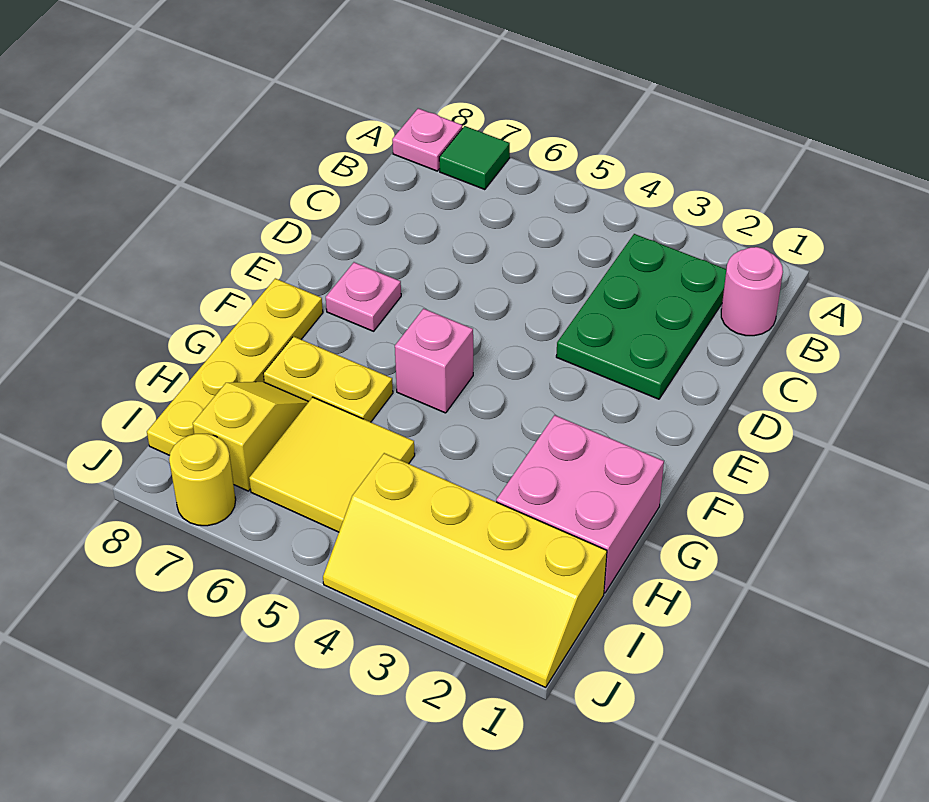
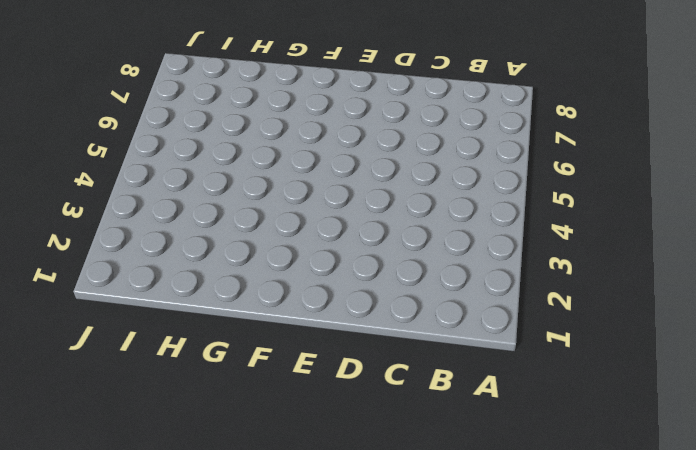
none -> green 1x1 tile [439,126,510,190]
none -> pink 1x1 plate [392,108,462,171]
none -> pink 1x1 round brick [721,247,783,336]

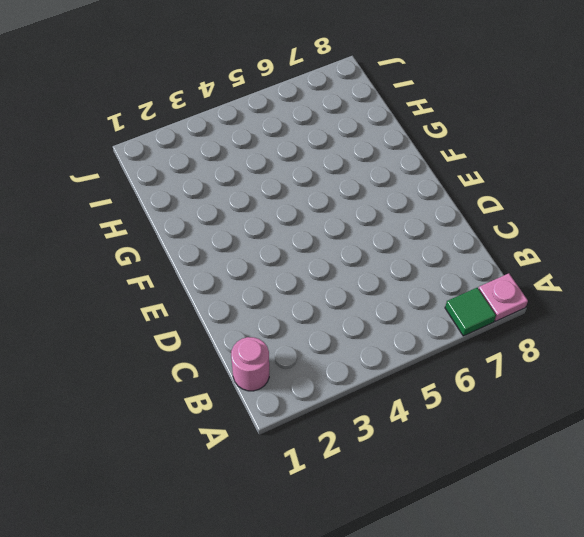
none -> green 2x3 plate [556,234,726,399]
none -> pink 1x1 plate [326,262,401,331]
none -> pink 1x1 brick [395,309,473,413]

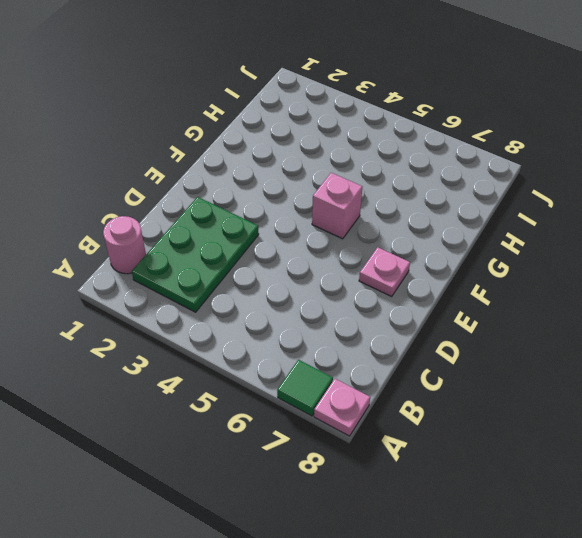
none -> yellow 1x4 plate [147,278,323,455]
none -> pink 2x2 brick [496,415,664,593]
none -> yellow 1x2 plate [263,336,393,422]

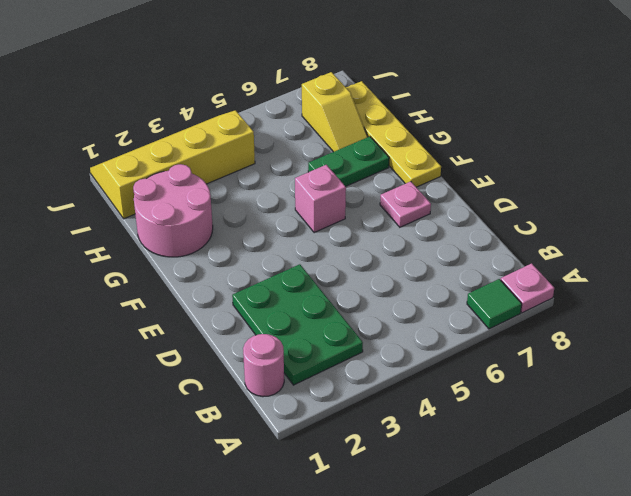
pink 2x2 round brick [133,164,213,257] -> pink 2x2 brick [496,415,664,593]
green 1x2 plate [308,137,389,186] -> yellow 1x2 plate [263,336,393,422]
none -> yellow 2x2 tile [249,397,415,532]
none -> yellow 1x1 round brick [169,434,236,526]

